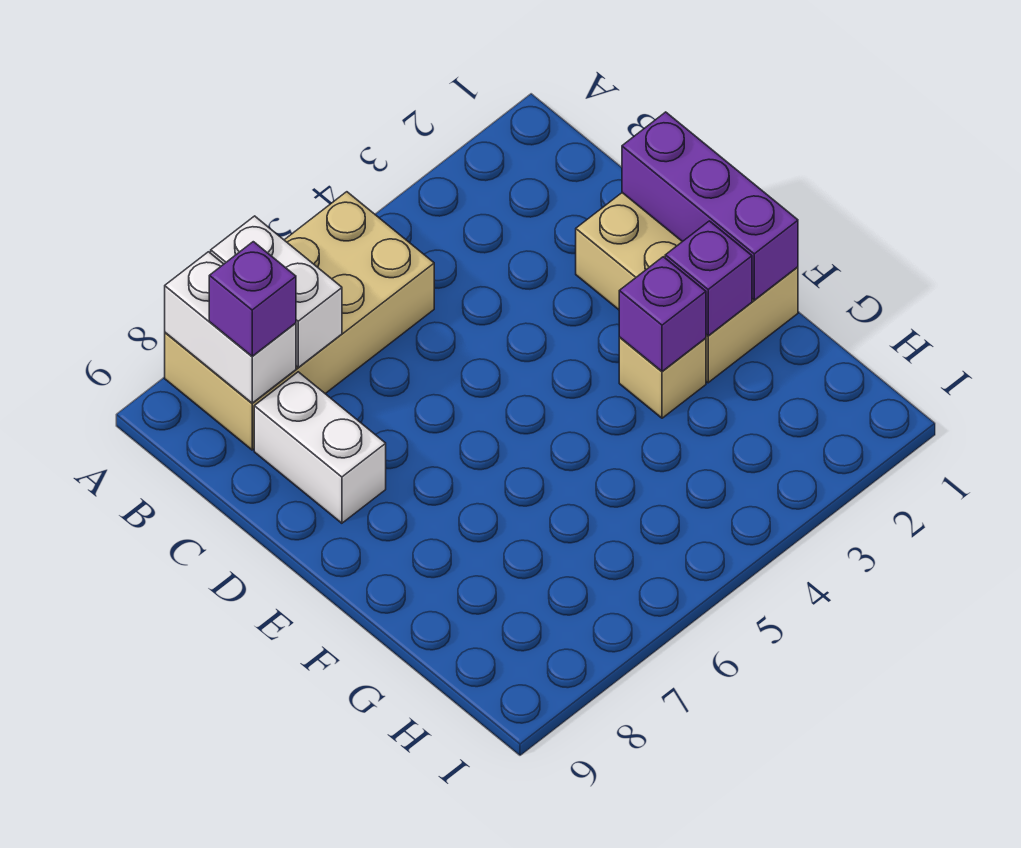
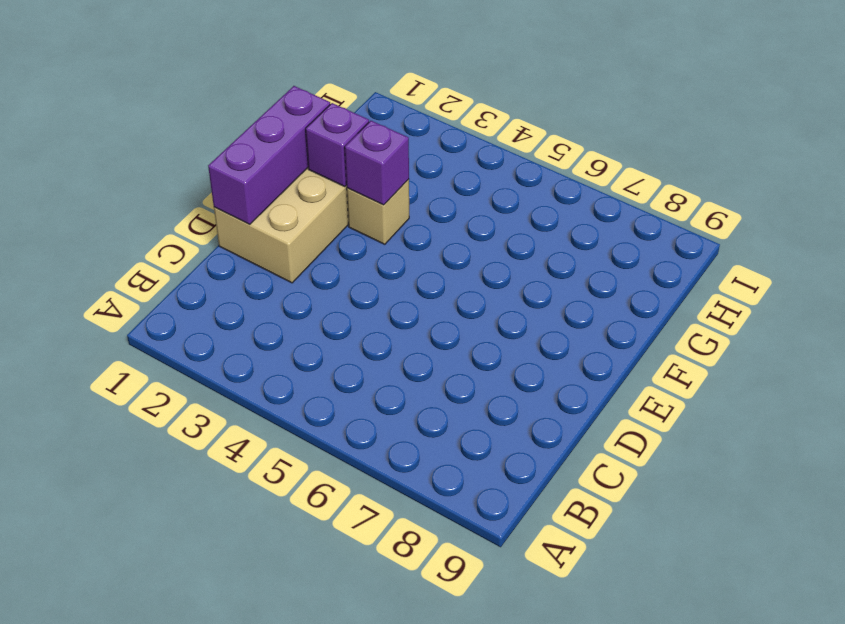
none -> tan 2x4 brick [165,192,434,450]
none -> white 1x2 brick [254,372,386,523]

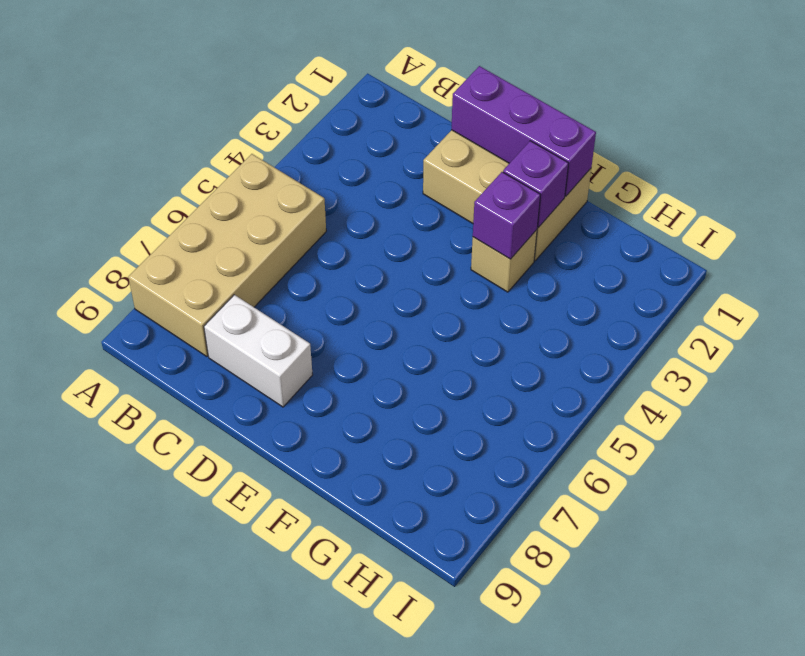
none -> white 1x2 brick [211,216,342,368]
none -> white 1x2 brick [165,252,296,403]

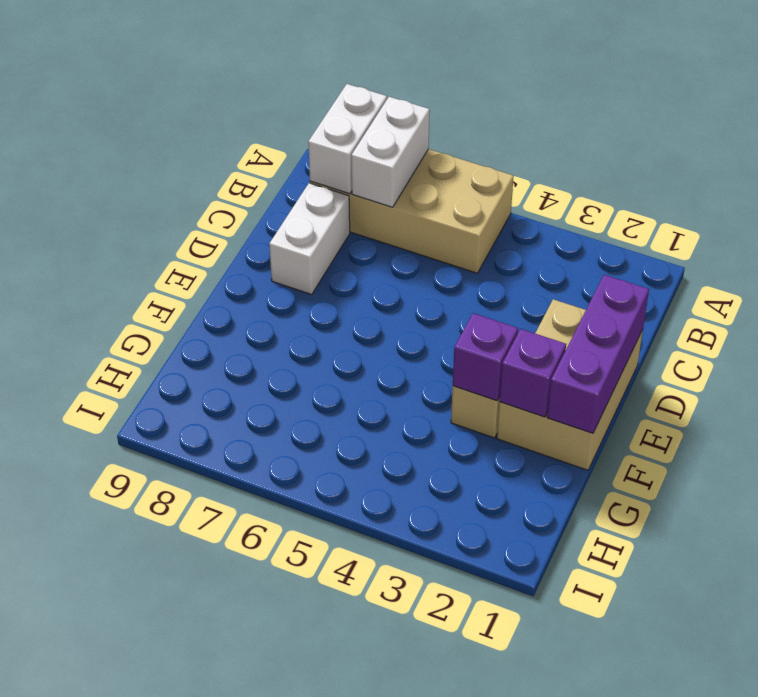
none -> purple 1x1 brick [209,242,296,356]

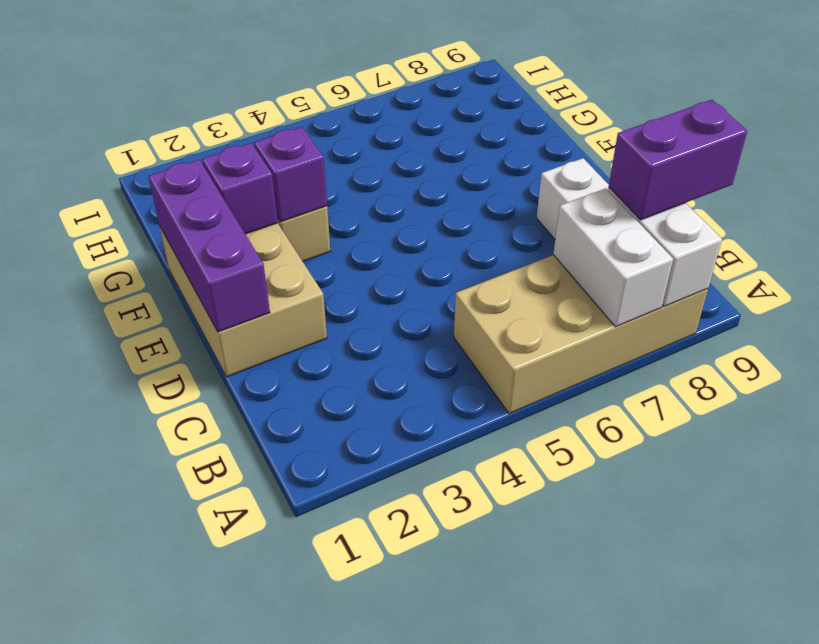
purple 1x2 brick [609,100,747,220] -> purple 1x1 brick [209,242,296,356]

